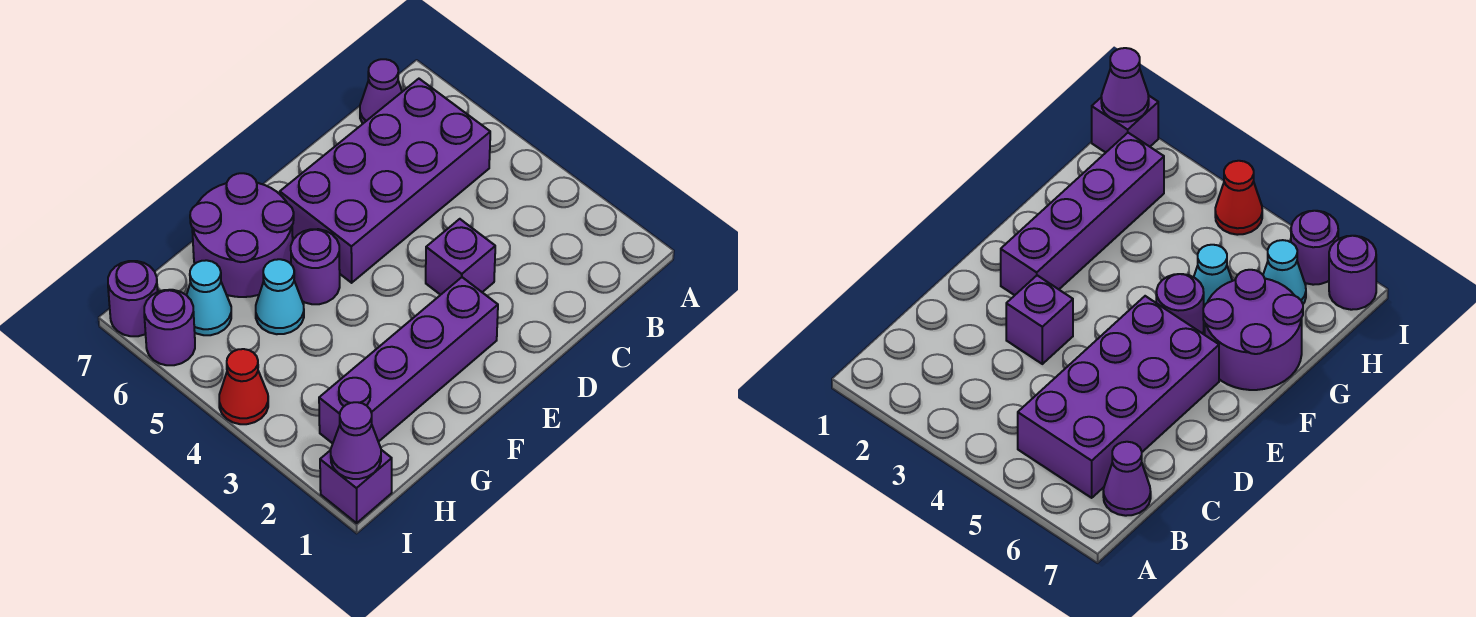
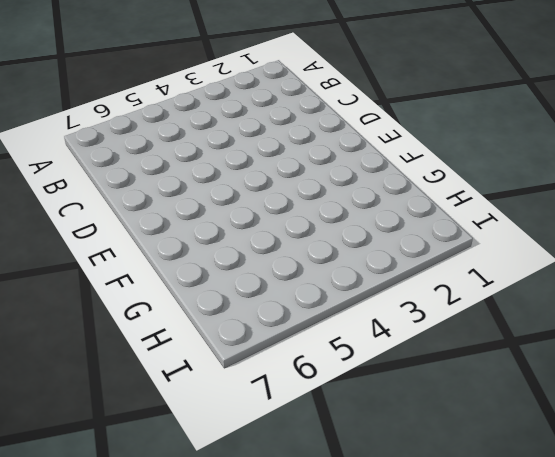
none -> purple 2x4 brick [280,79,490,283]
none -> purple 1x1 cone [360,59,402,124]
none -> purple 1x1 brick [426,219,495,295]

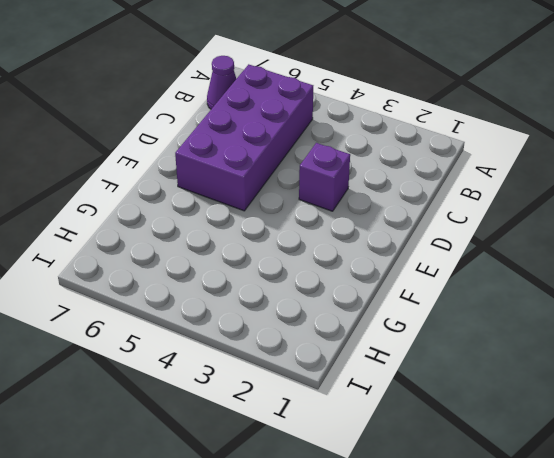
none -> purple 1x4 brick [319,277,498,443]
none -> purple 1x1 round brick [291,229,340,304]
none -> purple 2x2 round brick [190,173,294,297]

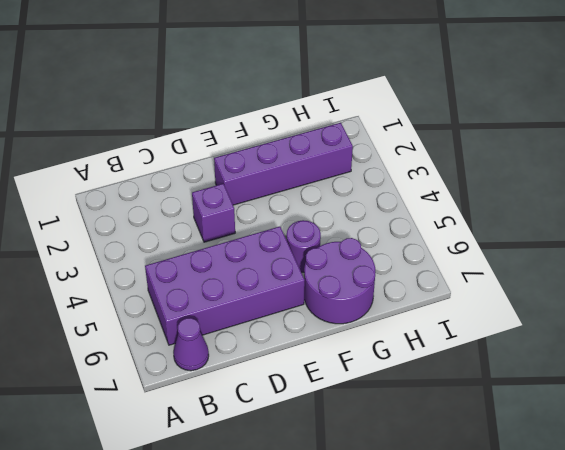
none -> cyan 1x1 cone [256,259,304,334]
none -> cyan 1x1 cone [187,260,231,335]
none -> purple 1x1 brick [320,450,392,523]

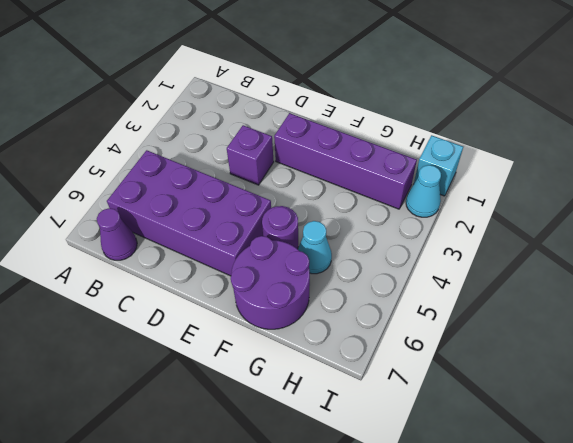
cyan 1x1 brick [414,135,463,196] -> purple 1x1 brick [320,450,392,523]
cyan 1x1 cone [406,165,441,217] -> cyan 1x1 cone moved to [187,260,231,335]
none -> red 1x1 cone [219,349,268,424]
none -> purple 1x1 round brick [144,290,195,365]
none -> purple 1x1 round brick [108,261,158,336]

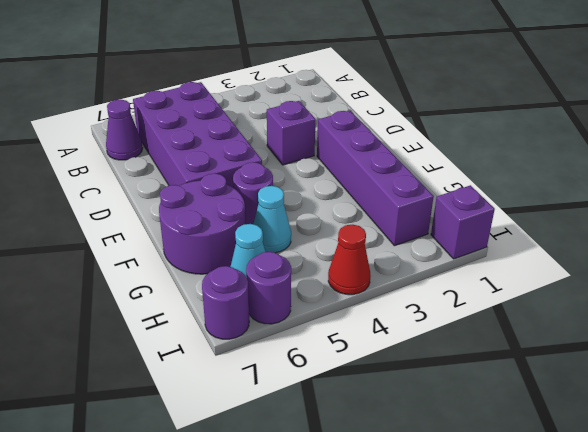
none -> purple 1x1 cone [331,402,381,479]

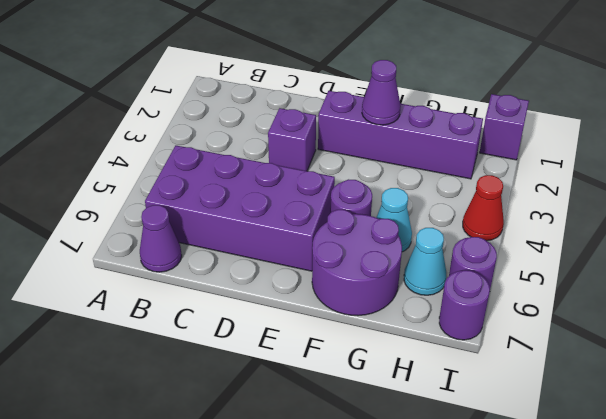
purple 1x1 cone [362,60,401,125] -> purple 1x1 cone moved to [331,402,381,479]

